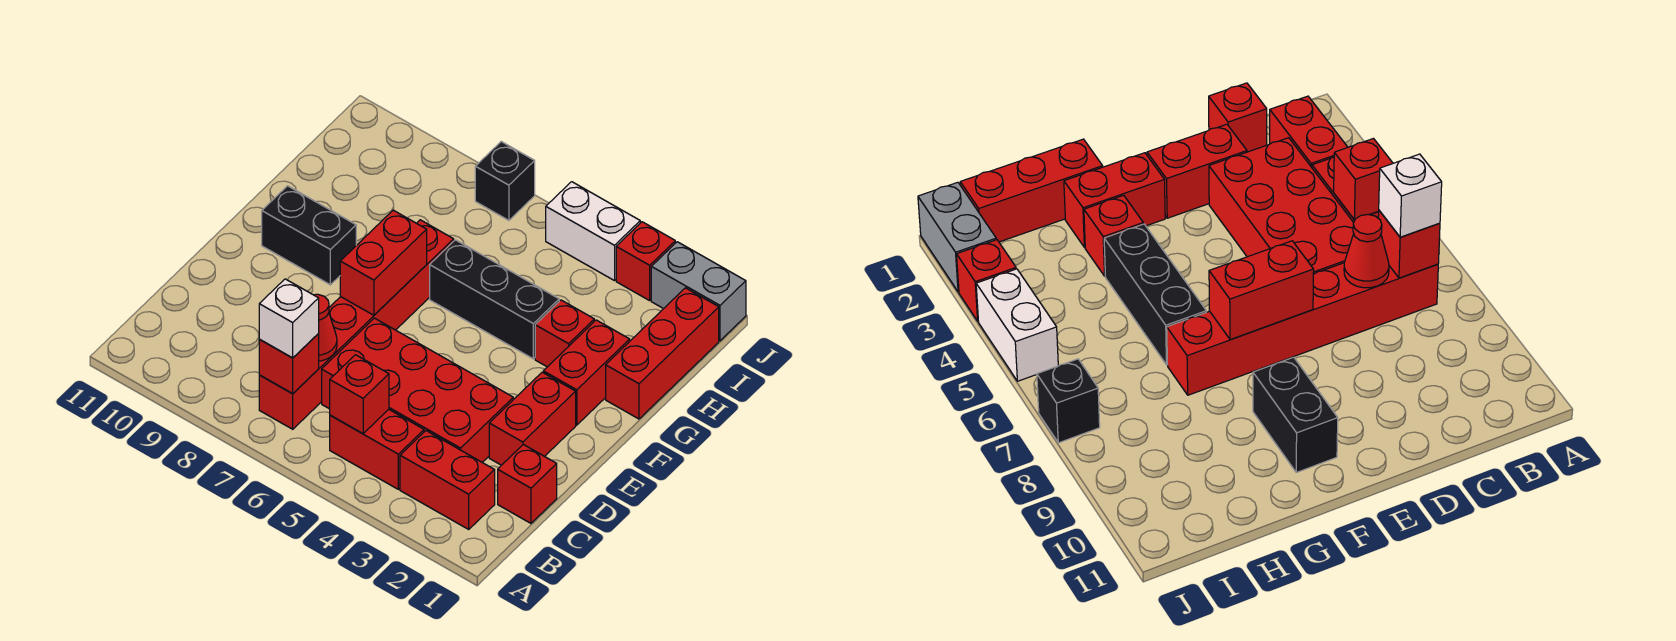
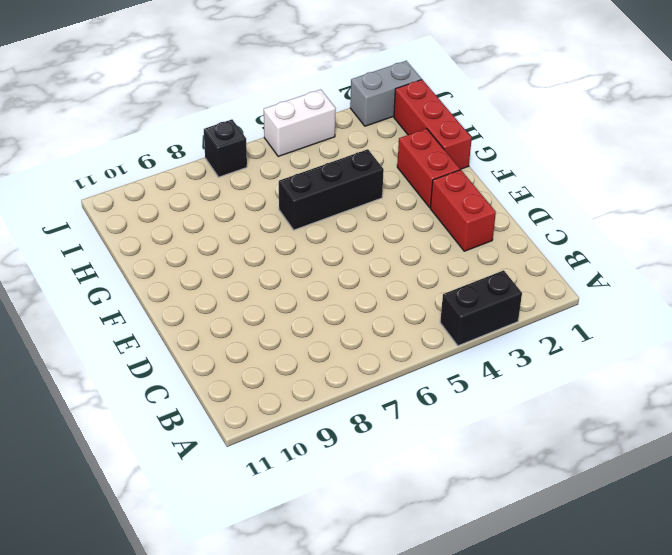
black 1x2 brick [440,270,522,346] -> black 1x2 brick moved to [262,186,356,285]
none -> red 1x2 brick [400,431,495,529]
none -> red 1x2 brick [330,409,424,489]
none -> red 1x6 brick [259,220,454,429]

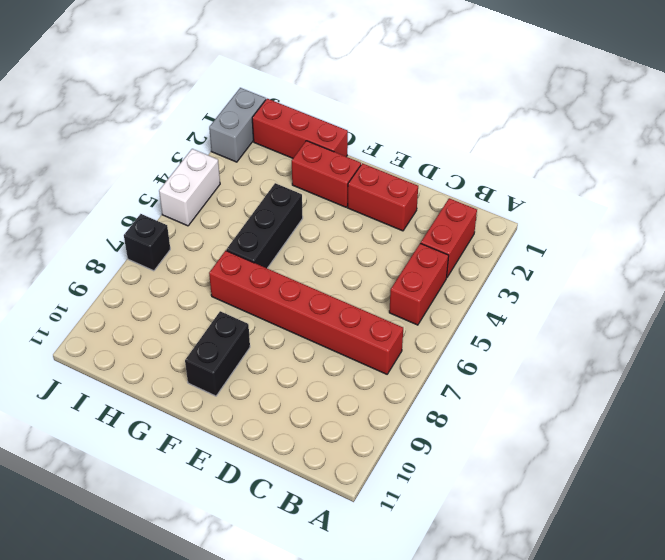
none -> red 1x1 brick [498,445,557,523]
none -> red 2x4 brick [322,318,513,462]
none -> red 1x1 brick [535,300,594,367]

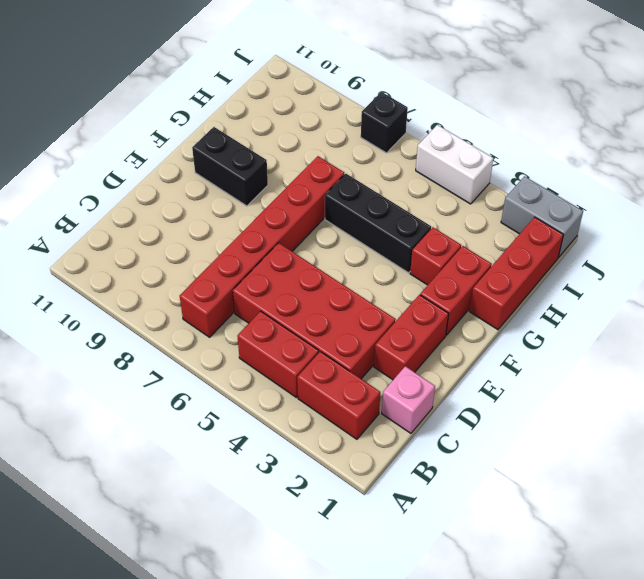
pink 1x1 brick [382,366,435,433] -> red 1x1 brick [498,445,557,523]
none -> red 1x1 brick [616,222,675,301]
none -> red 1x1 brick [330,355,389,434]
none -> red 1x1 brick [259,334,319,394]

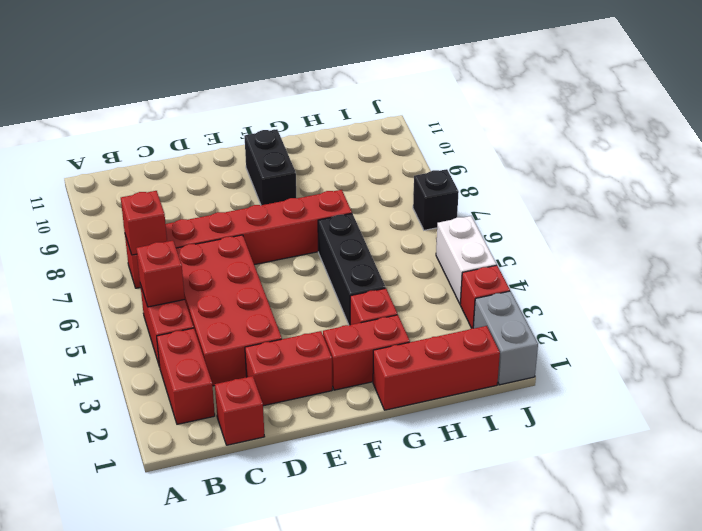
none -> red 1x1 cone [314,294,337,361]
none -> red 1x2 brick [340,210,427,315]
none -> white 1x1 brick [259,279,319,358]

